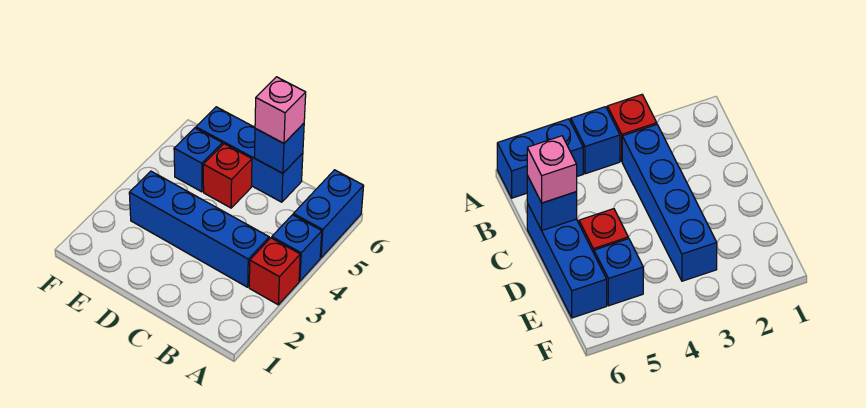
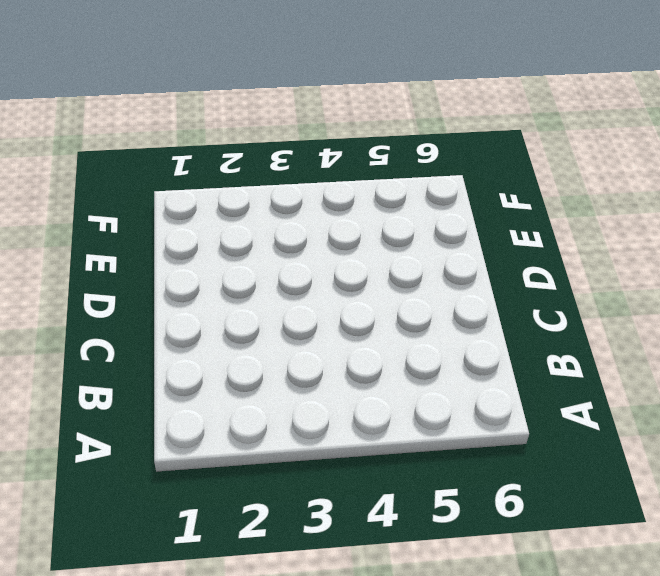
none -> red 1x1 brick [249,238,300,305]
none -> blue 1x1 brick [272,215,322,281]

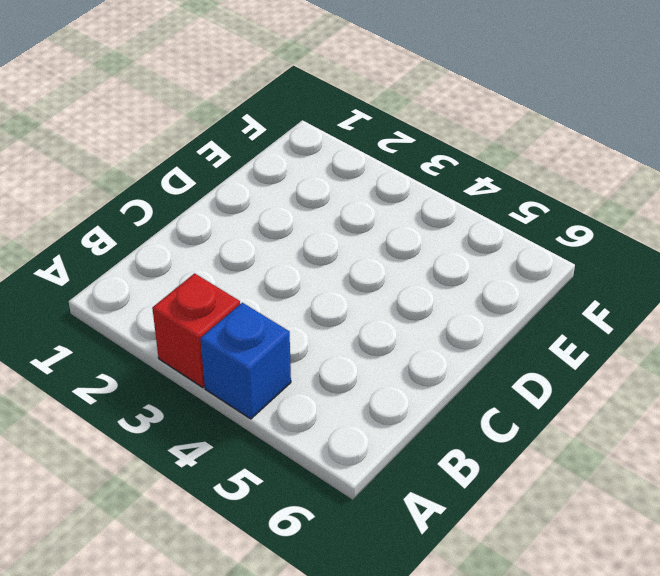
none -> blue 1x2 brick [293,170,364,258]
none -> blue 1x4 brick [129,171,269,287]

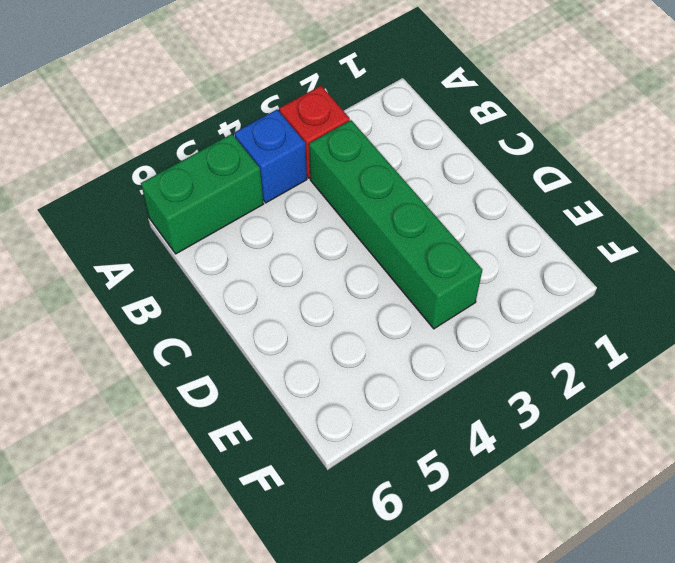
green 1x2 brick [141,134,263,254] -> blue 1x2 brick [293,170,364,258]
green 1x4 brick [309,120,482,329] -> blue 1x4 brick [129,171,269,287]
none -> blue 1x3 brick [196,107,303,202]
none -> red 1x1 brick [203,144,252,208]

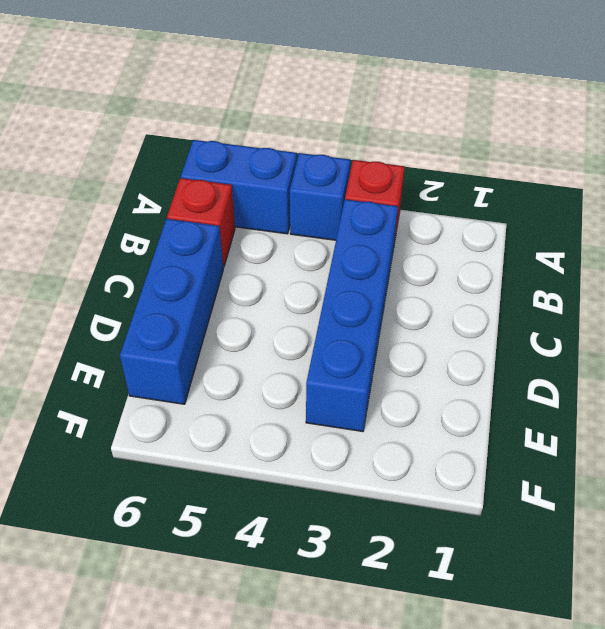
red 1x1 brick [167,178,235,267] -> red 1x1 brick moved to [203,144,252,208]
none -> blue 1x1 brick [174,128,223,192]
none -> blue 1x1 brick [254,123,304,173]

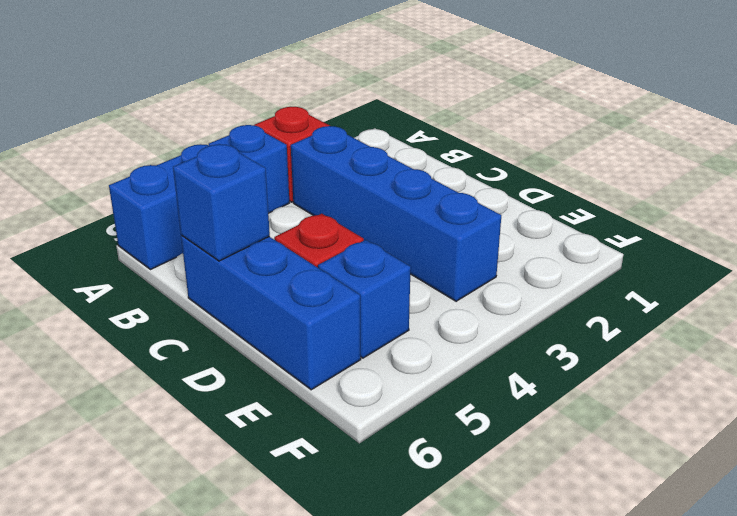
none -> pink 1x1 brick [255,77,306,143]

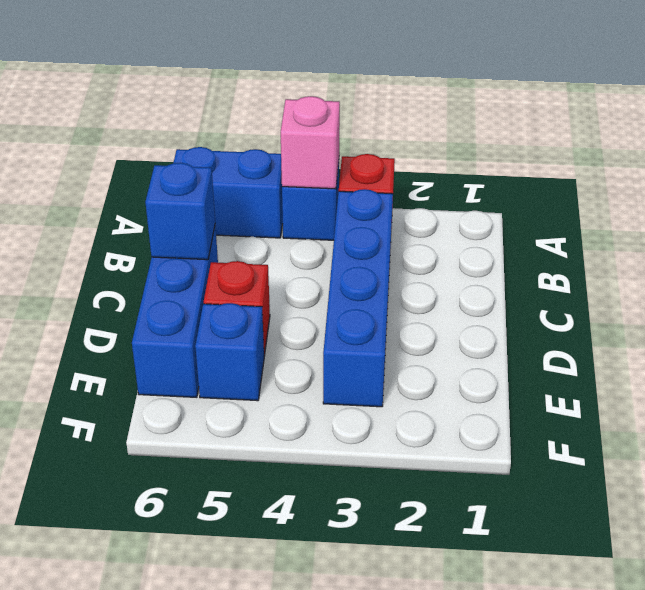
pink 1x1 brick [281,96,340,189] -> pink 1x1 brick moved to [255,77,306,143]

